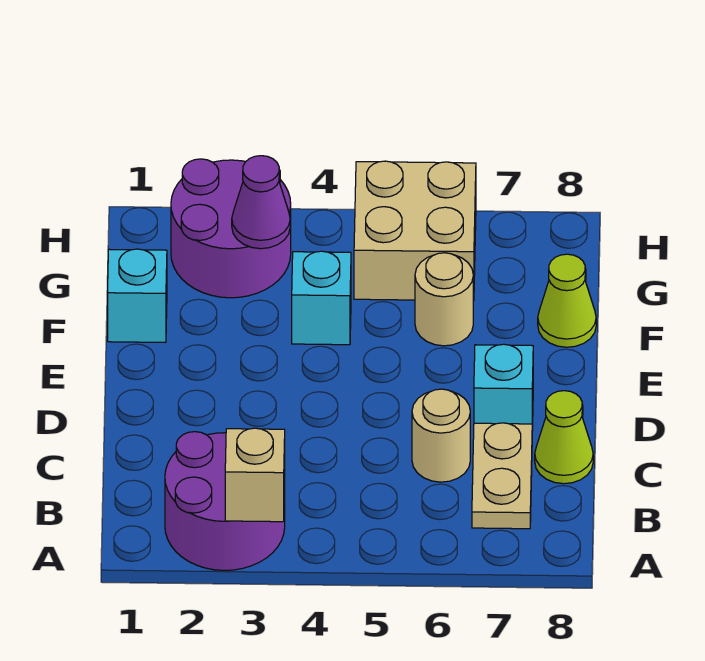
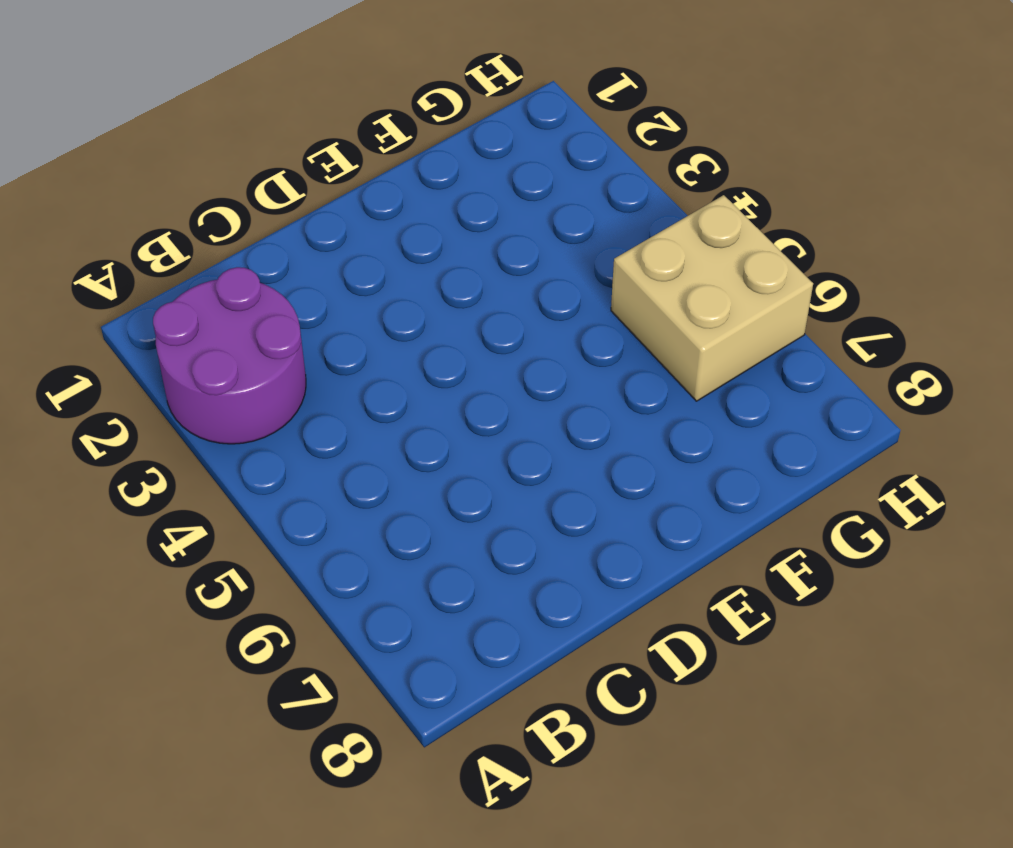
none -> tan 1x2 plate [472,423,532,529]
none -> tan 1x1 round brick [412,389,470,482]
none -> lime 1x1 cone [535,391,593,484]

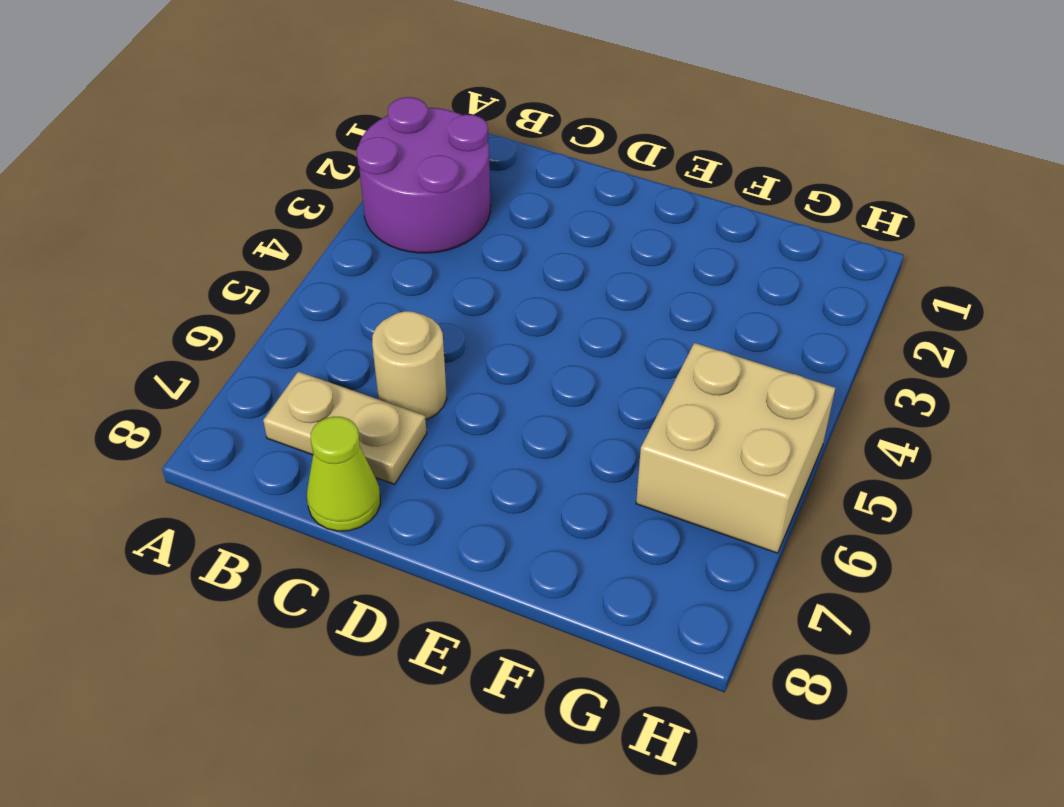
none -> cyan 1x1 brick [474,344,533,431]
none -> cyan 1x1 brick [108,249,167,342]
none -> cyan 1x1 brick [292,251,351,345]

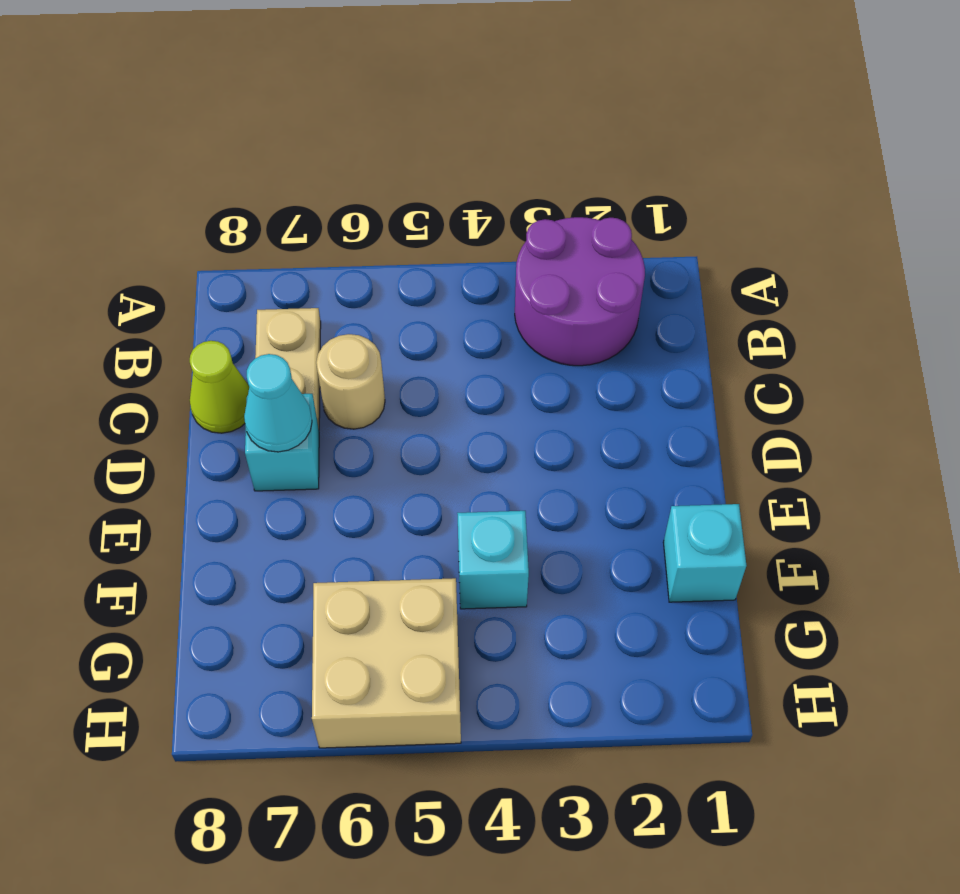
cyan 1x1 cone [244,354,312,452] -> none
none -> tan 1x1 round brick [415,253,473,346]
none -> lime 1x1 cone [538,254,596,347]
none -> purple 2x2 round brick [171,159,291,298]

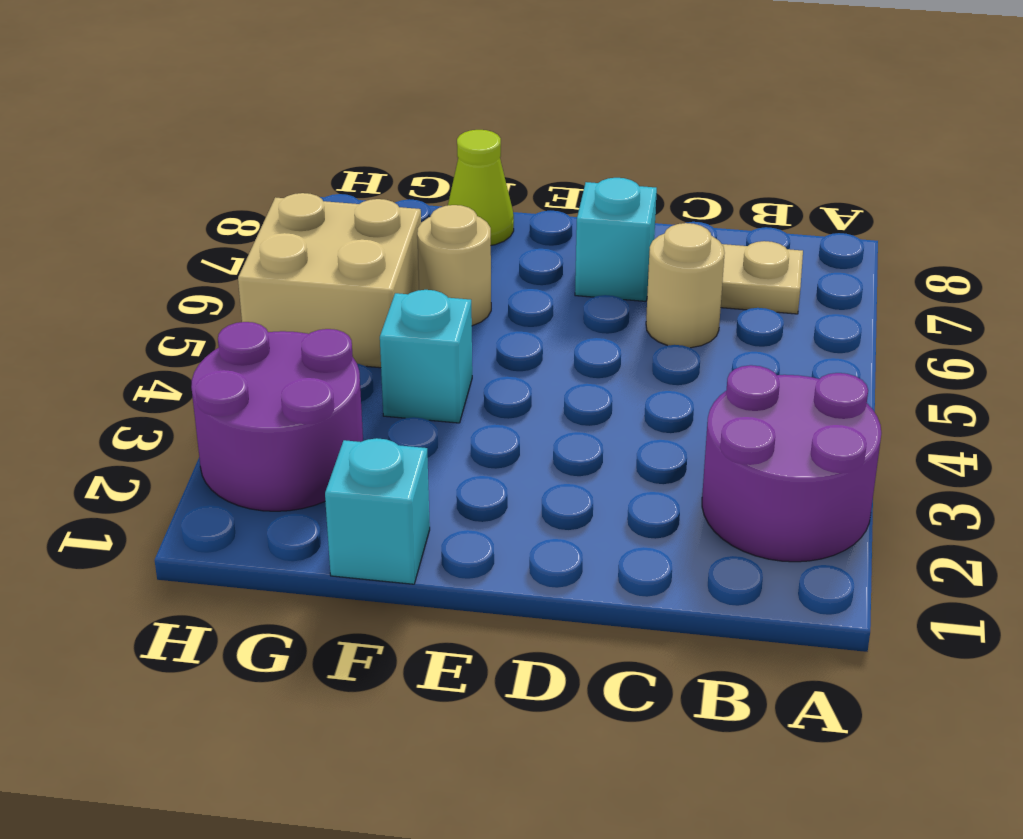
none -> lime 1x1 cone [535,391,593,484]
none -> tan 1x1 brick [225,428,285,522]
none -> purple 1x1 cone [232,156,290,249]

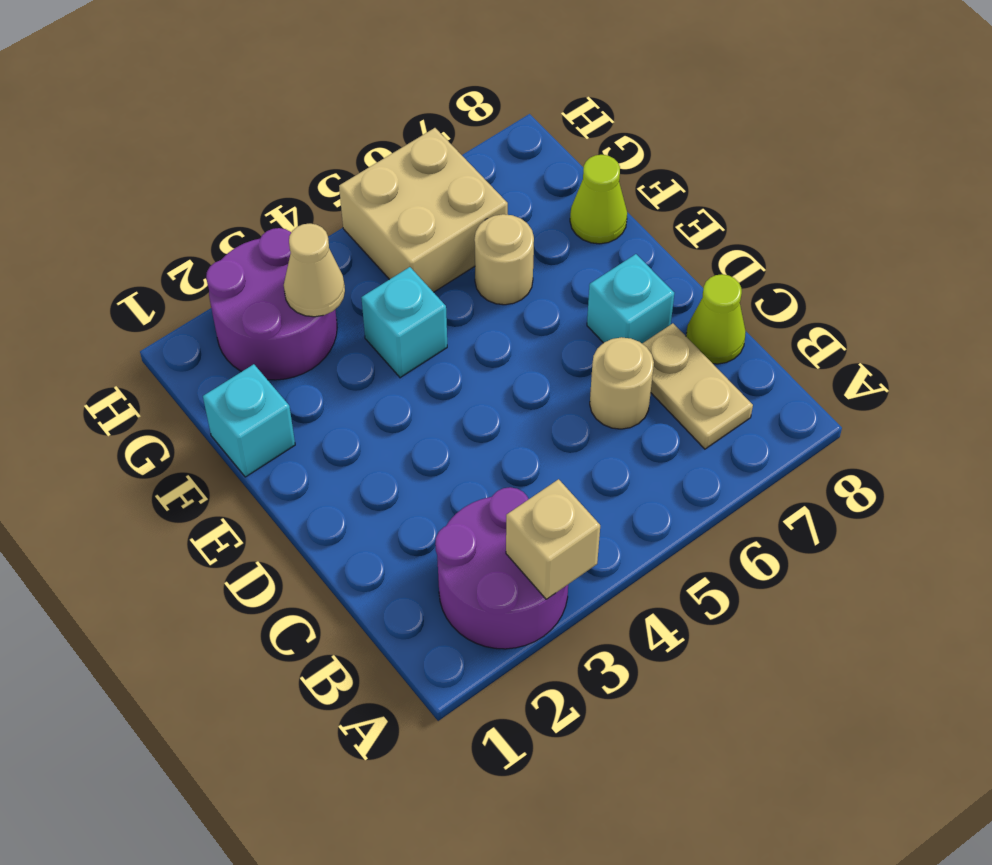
tan 1x1 cone [284,224,345,317] -> purple 1x1 cone [232,156,290,249]

